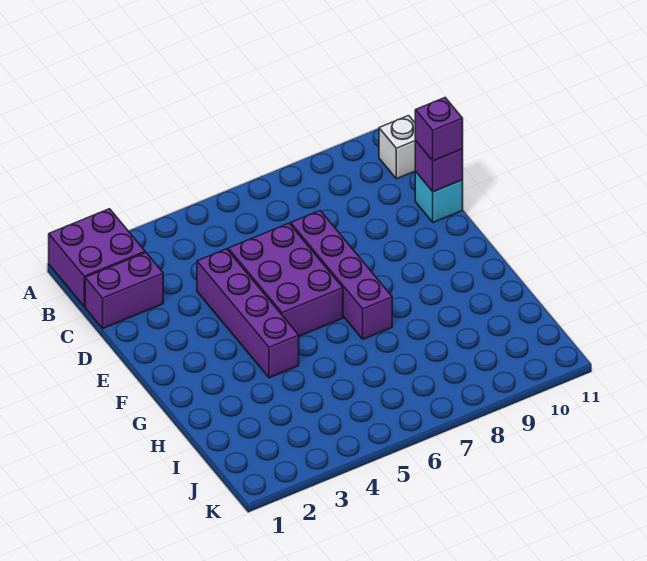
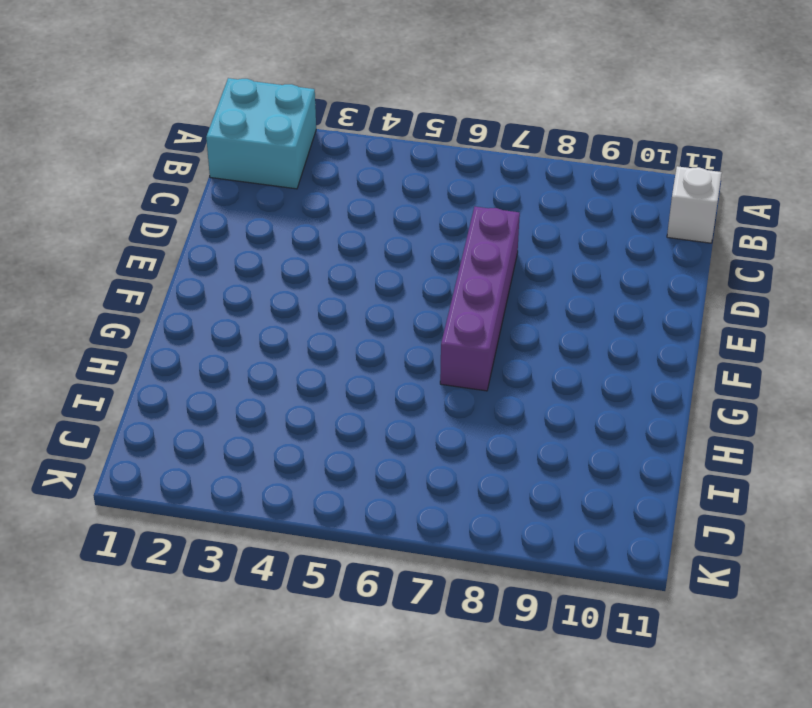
cyan 2x2 brick [206,78,316,189] -> purple 2x2 brick [49,209,145,307]
none -> purple 1x2 brick [85,252,163,328]
none -> purple 1x4 brick [197,249,299,378]

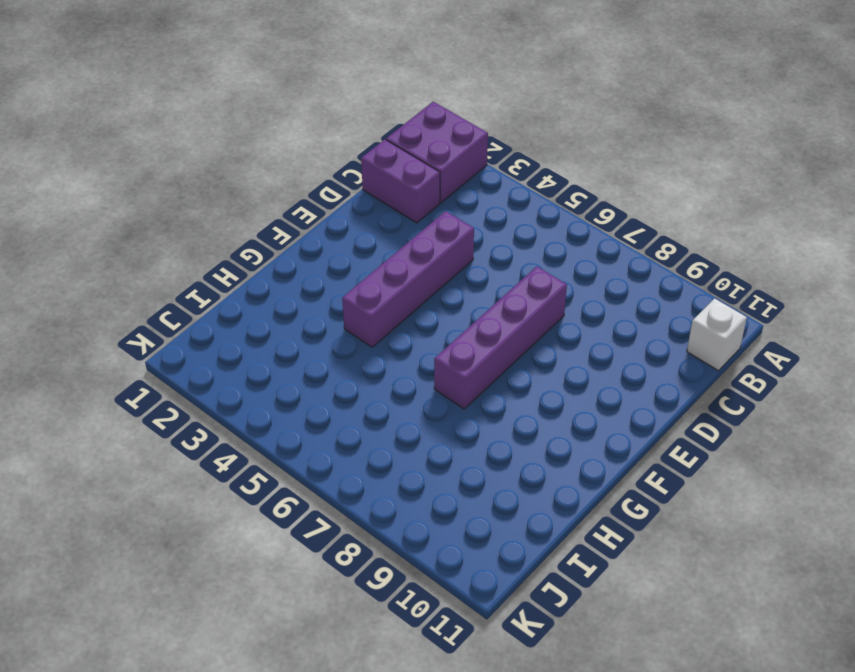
none -> purple 2x3 brick [228,223,343,336]
none -> cyan 1x1 brick [415,171,463,223]

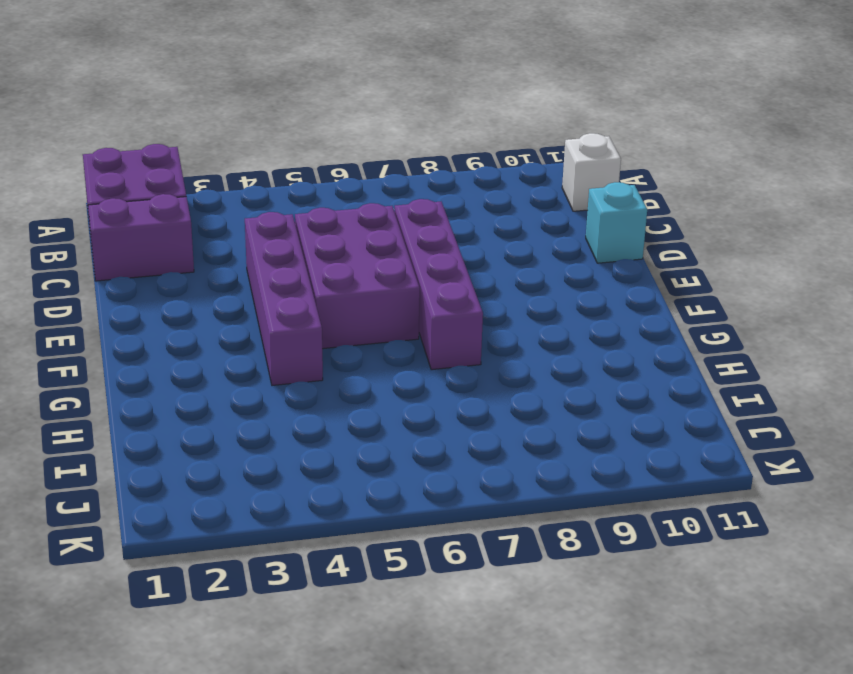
none -> purple 1x1 brick [415,141,463,192]
none -> purple 1x1 brick [415,98,463,161]

